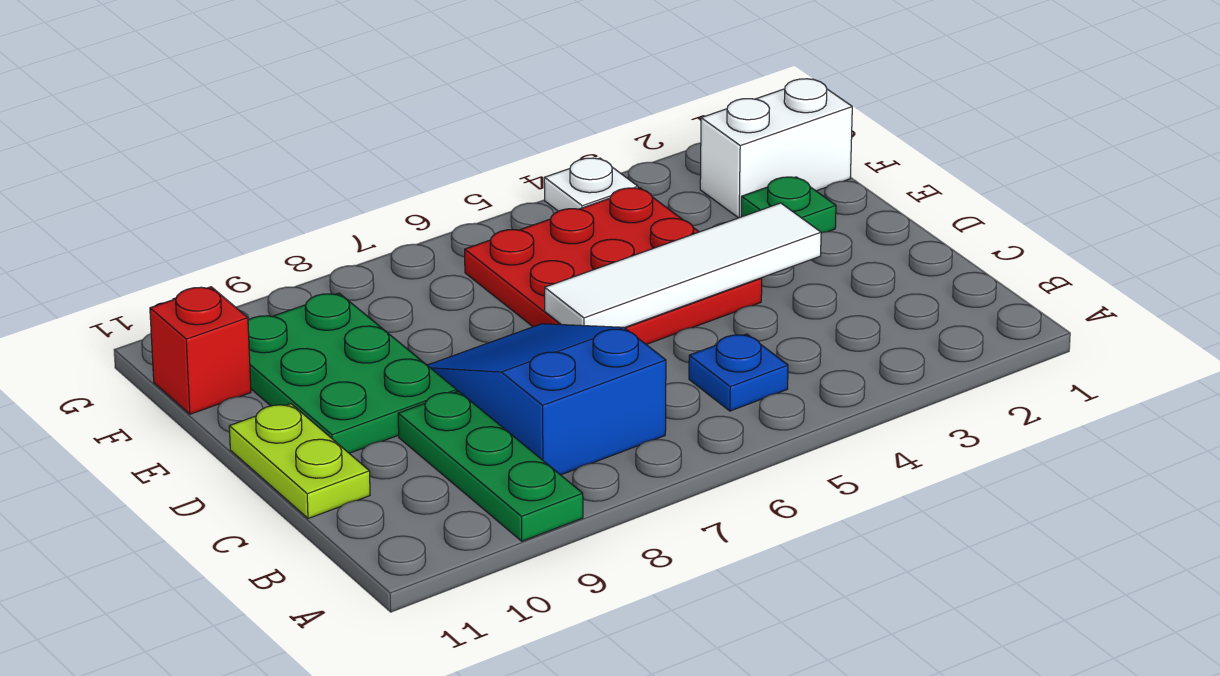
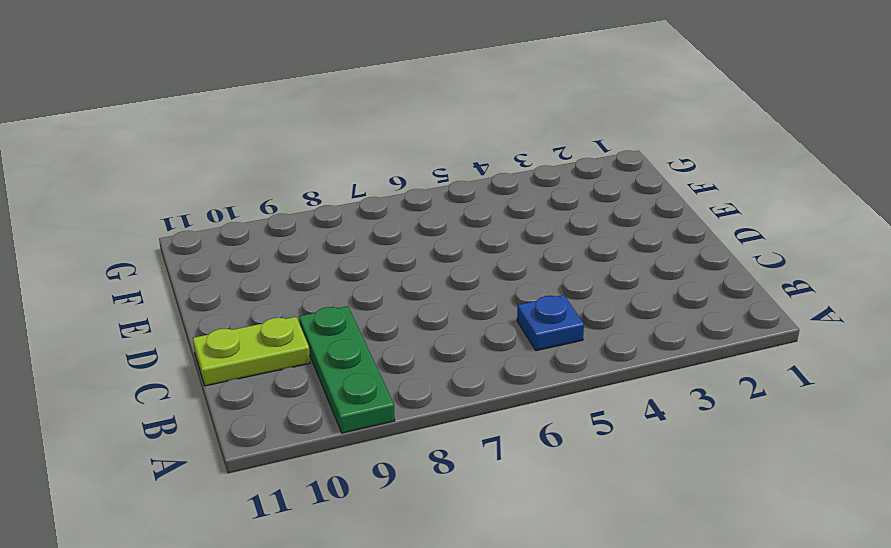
lime 1x2 plate [193,317,310,386] -> lime 1x2 plate turned to [229,404,370,518]
none -> blue 2x3 slope [427,324,666,475]
none -> red 3x3 plate [465,188,762,344]

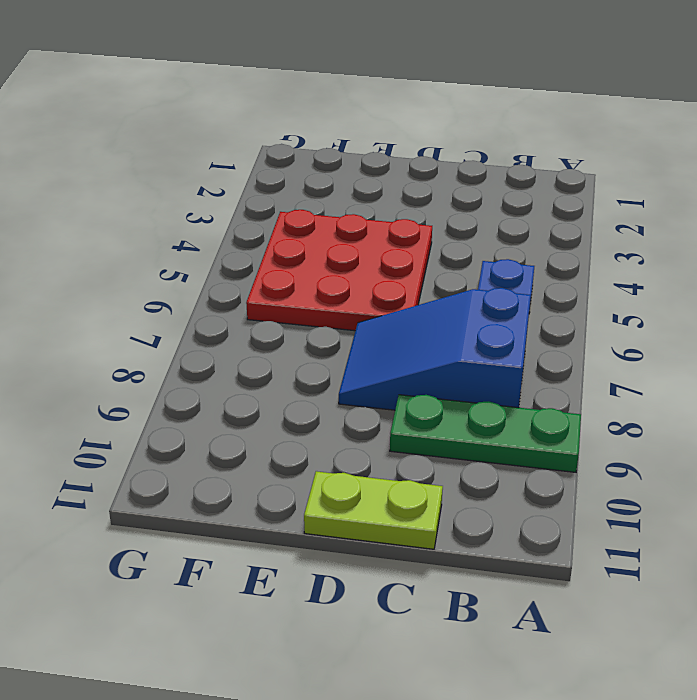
none -> green 2x3 plate [248,293,457,453]
none -> green 1x1 plate [741,177,836,233]

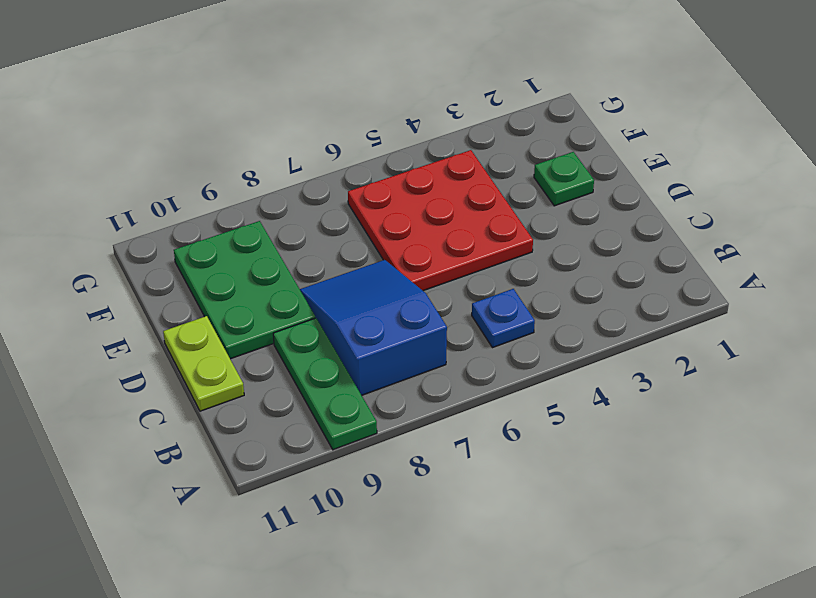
none -> white 1x2 brick [700,79,852,218]
none -> red 1x1 brick [150,287,251,414]

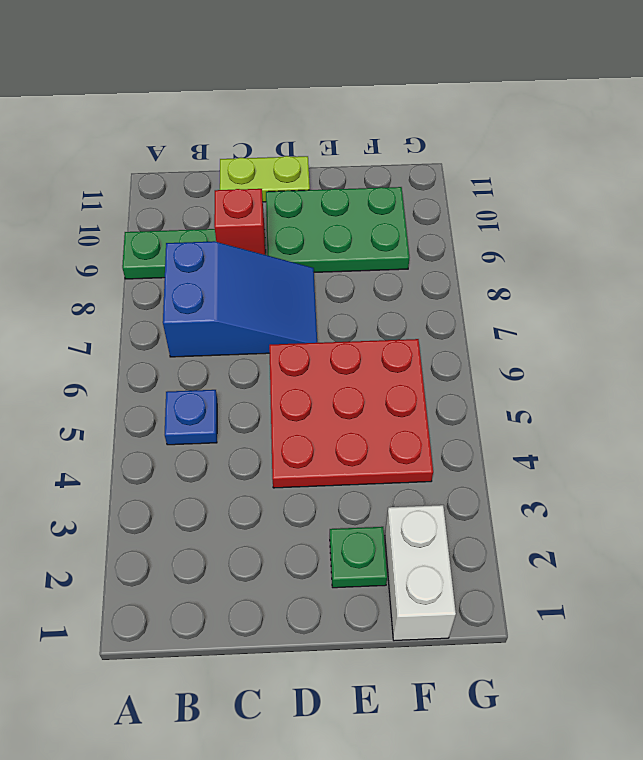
red 1x1 brick [214,189,265,255] -> red 1x1 brick moved to [150,287,251,414]
none -> white 1x1 plate [544,158,638,211]
none -> white 1x4 tile [545,203,821,328]

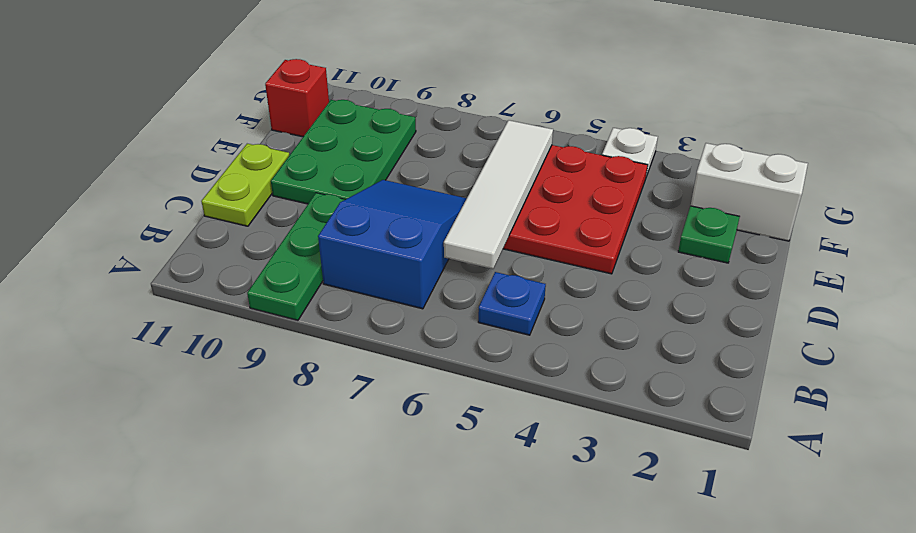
white 1x4 tile [444,120,553,269] -> white 1x4 tile turned to [545,203,821,328]

